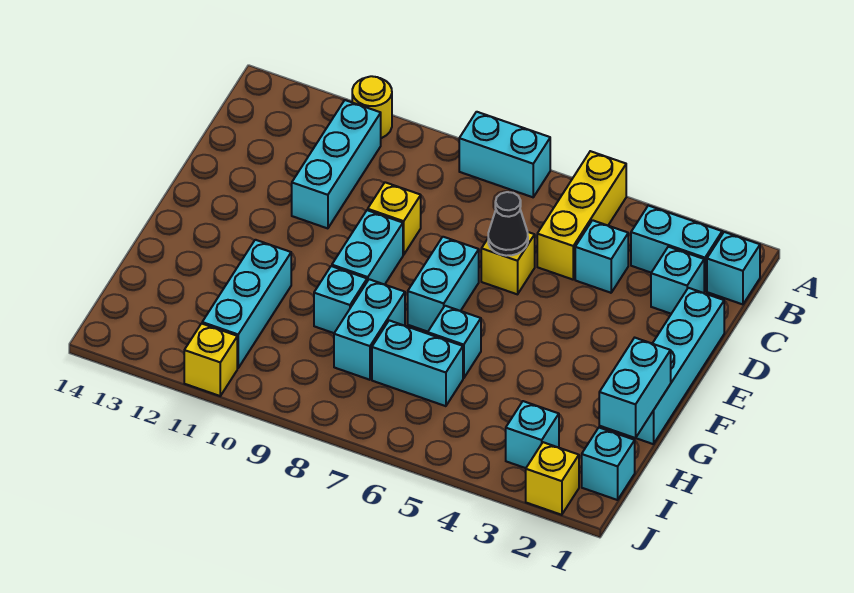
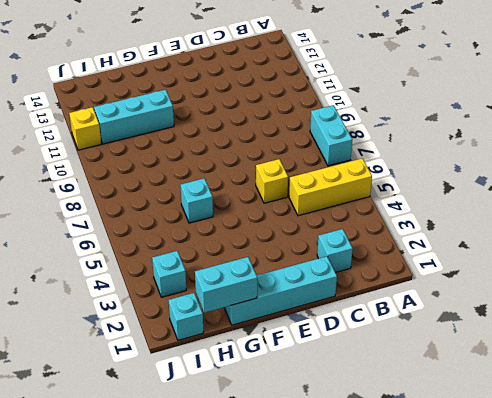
none -> yellow 1x1 round brick [352,76,392,138]
none -> cyan 1x1 brick [707,232,760,304]
none -> cyan 1x2 brick [631,206,722,291]

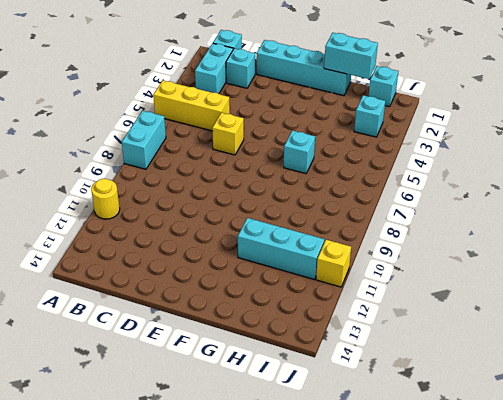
none -> cyan 1x3 brick [292,100,381,228]
none -> cyan 1x1 brick [575,220,628,293]
none -> yellow 1x1 brick [368,182,421,255]

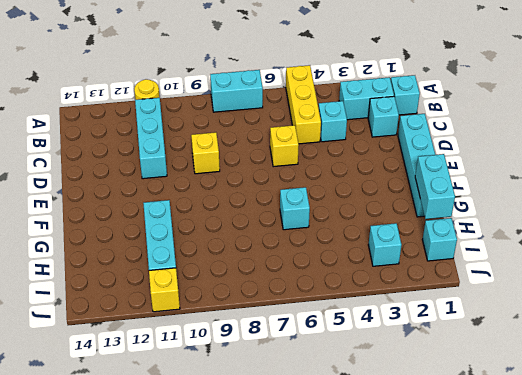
none -> cyan 1x2 brick [408,237,479,332]
none -> cyan 1x2 brick [332,210,403,285]
none -> cyan 1x2 brick [334,279,405,380]

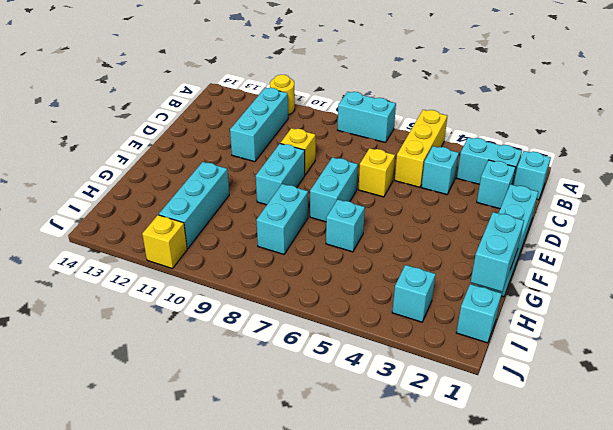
none -> cyan 1x1 brick [314,266,367,333]
none -> cyan 1x2 brick [372,320,463,406]
none -> yellow 1x1 brick [526,442,579,515]

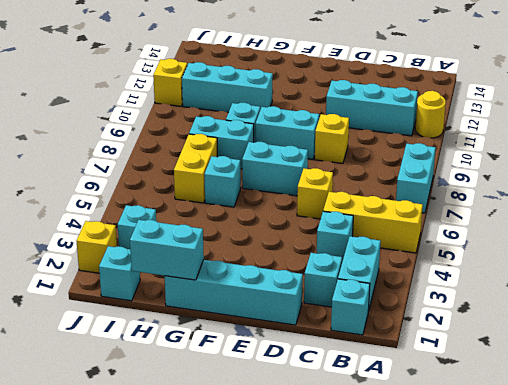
yellow 1x2 brick [174,134,217,203] -> cyan 1x2 brick [372,320,463,406]
none -> black 1x1 cone [488,192,528,256]

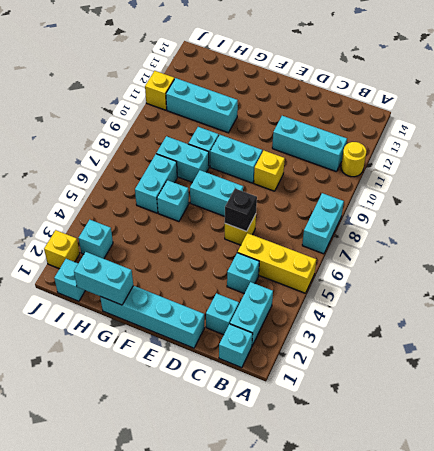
black 1x1 brick [225,189,257,231] -> black 1x1 cone [488,192,528,256]

